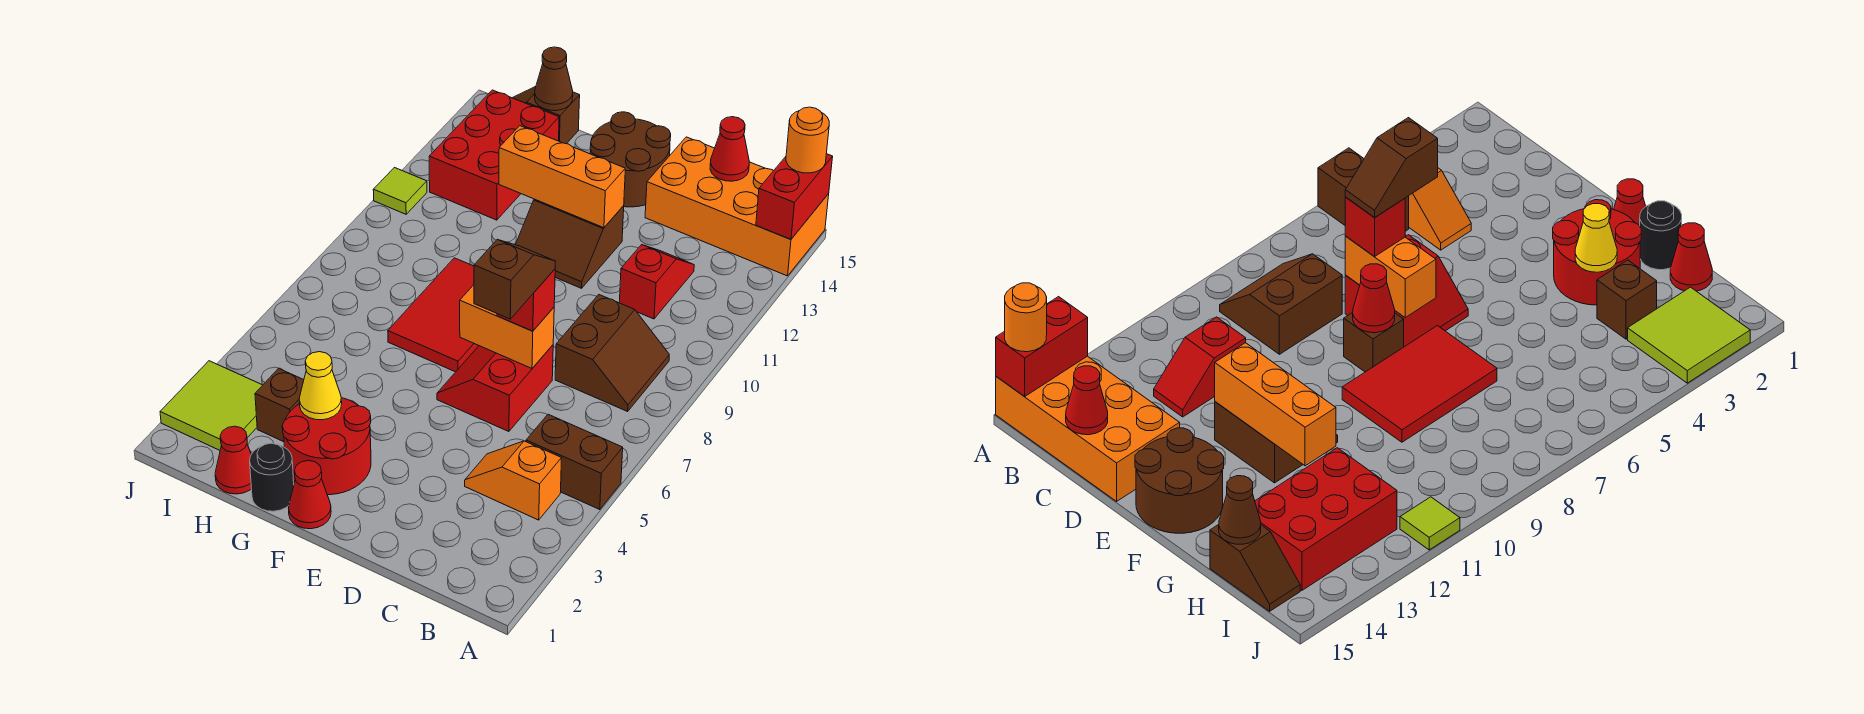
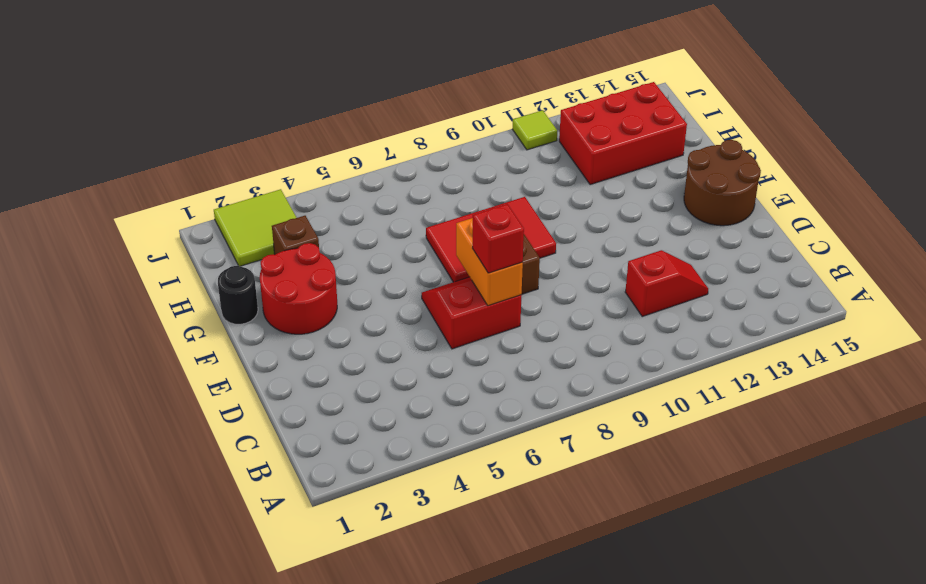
none -> brown 1x2 brick [526,414,623,510]
none -> orange 2x4 brick [645,137,829,276]
none -> orange 1x2 slope [465,441,562,520]

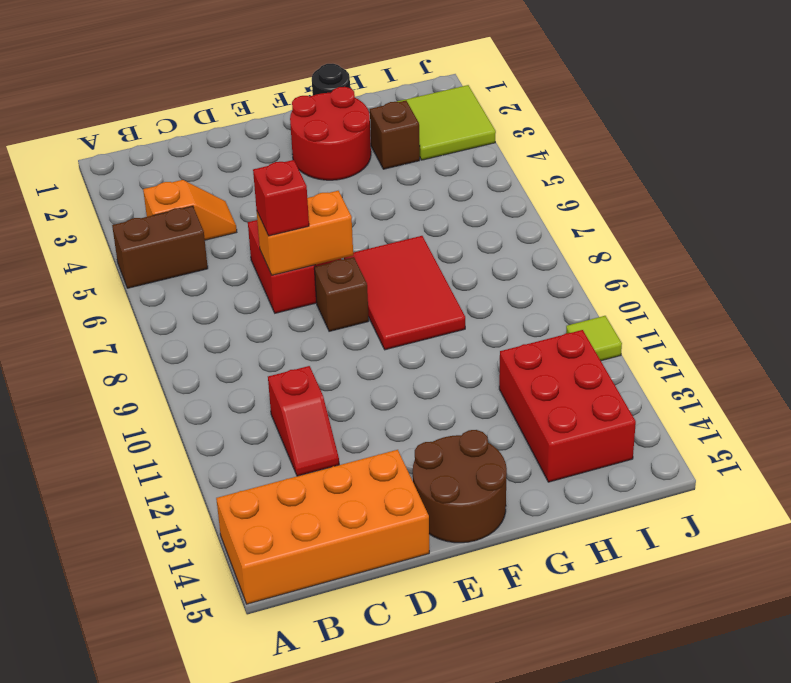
none -> brown 2x2 slope [555,295,669,411]
none -> brown 2x2 slope [516,199,624,288]
none -> red 1x1 cone [288,461,331,529]

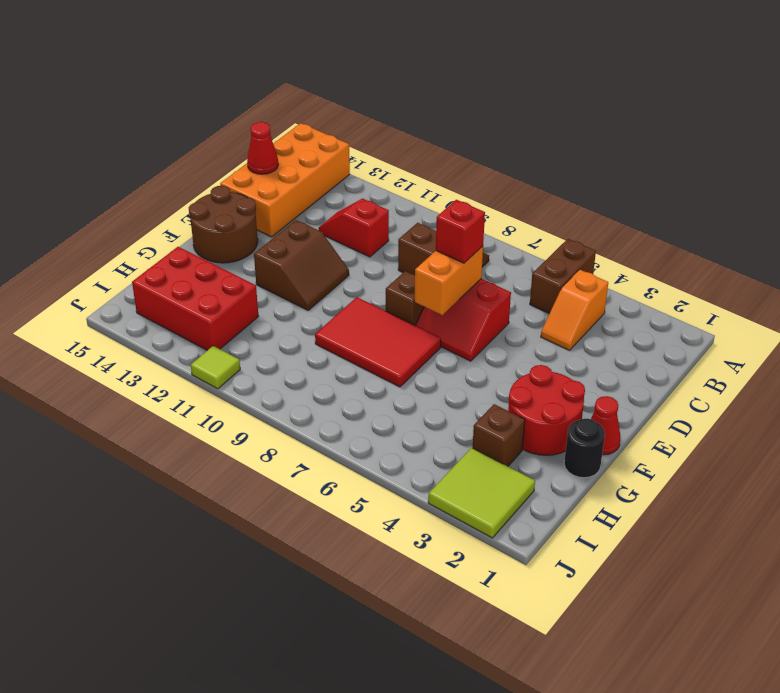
none -> red 1x1 cone [215,426,251,494]
none -> brown 1x2 slope [513,86,580,144]
none -> red 1x2 brick [756,154,833,239]

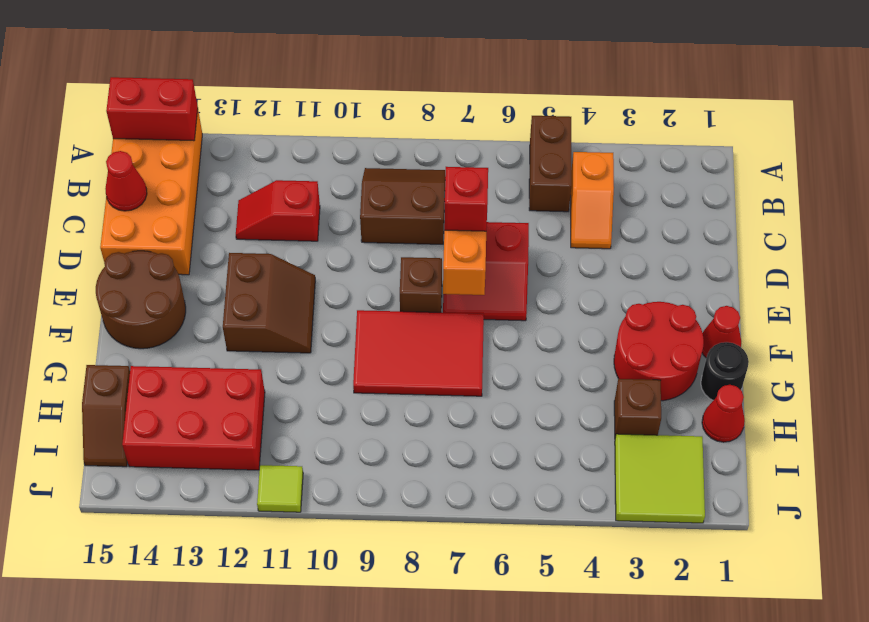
none -> red 1x1 cone [1353,264,1395,333]
none -> orange 1x3 brick [499,126,625,228]
none -> yellow 1x1 cone [299,352,342,420]

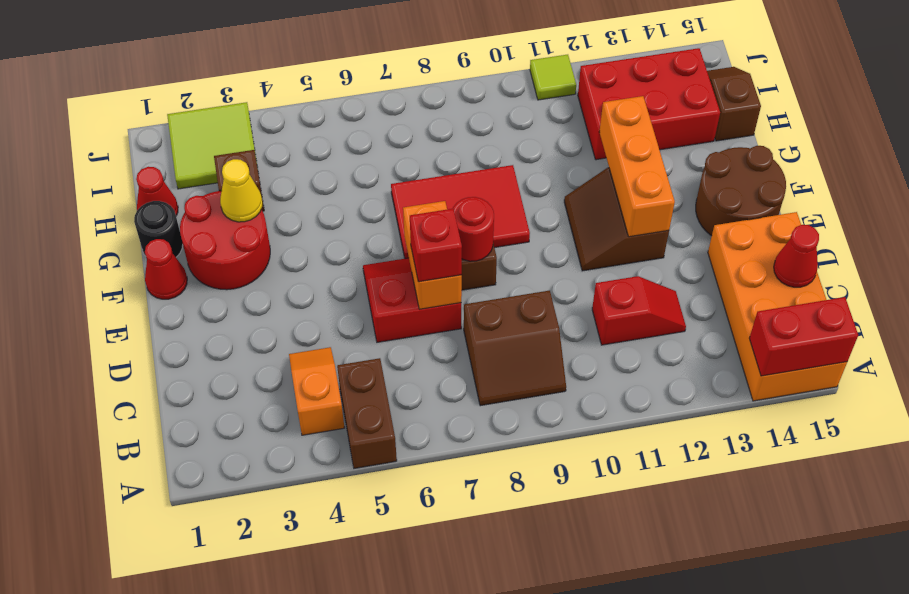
red 1x1 round brick [453,197,494,261] -> red 1x1 cone [1353,264,1395,333]
none -> brown 1x1 cone [535,47,573,111]
none -> orange 1x1 round brick [786,107,829,173]
none -> brown 1x2 slope [474,240,556,319]

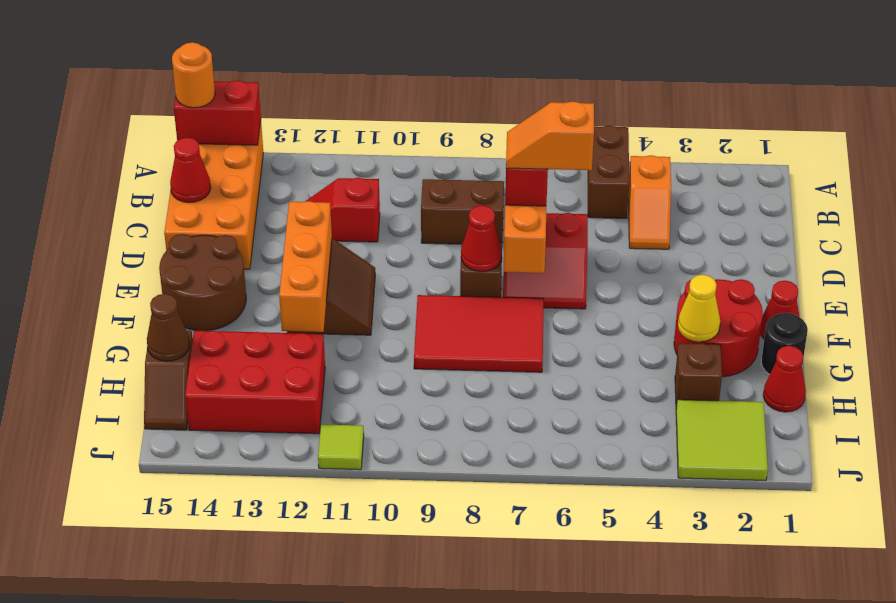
orange 1x2 slope [506,102,594,170] -> brown 1x2 slope [474,240,556,319]

